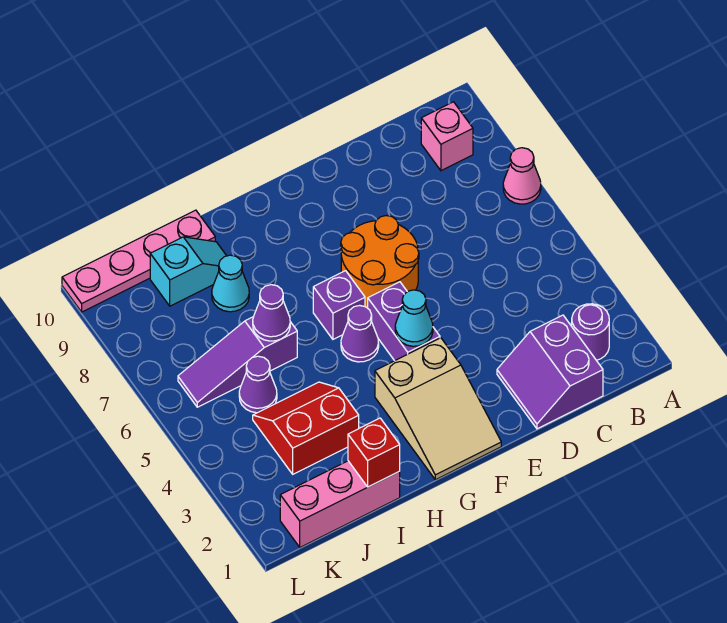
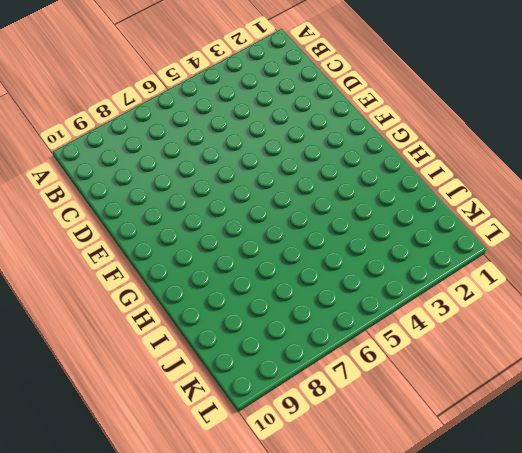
none -> pink 1x1 cone [503,148,541,204]
none -> purple 1x1 round brick [572,304,609,360]
none -> pink 1x1 brick [421,102,473,171]

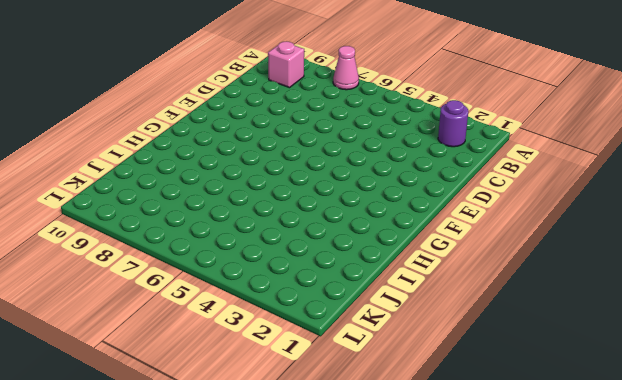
none -> purple 2x2 slope [497,315,603,429]
none -> orange 2x2 round brick [341,216,419,308]
none -> tan 2x3 slope [375,338,501,480]

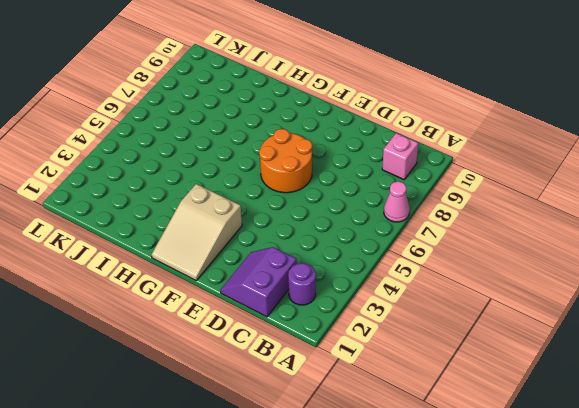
none -> purple 1x2 brick [368,282,440,361]
none -> purple 1x1 cone [341,305,379,362]
none -> purple 1x1 brick [313,271,365,339]

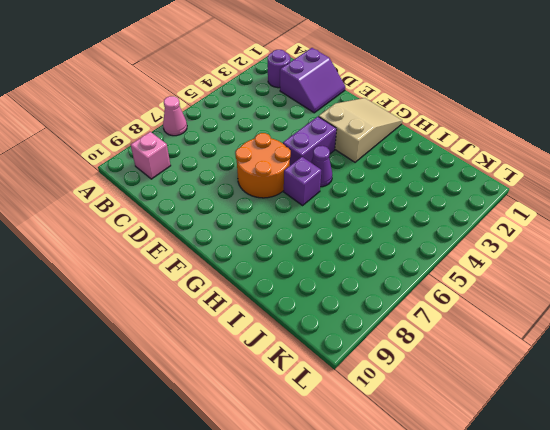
none -> pink 1x3 brick [280,461,400,547]
none -> red 2x2 slope [253,382,359,474]
none -> purple 1x3 slope [178,317,297,407]

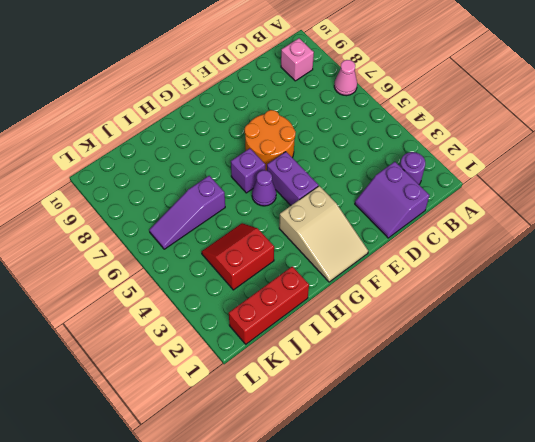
red 1x3 brick [229,266,309,344] -> pink 1x3 brick [280,461,400,547]
none -> cyan 1x1 cone [212,255,249,312]
none -> cyan 1x2 slope [150,237,226,306]
none -> pink 1x4 plate [62,210,215,312]

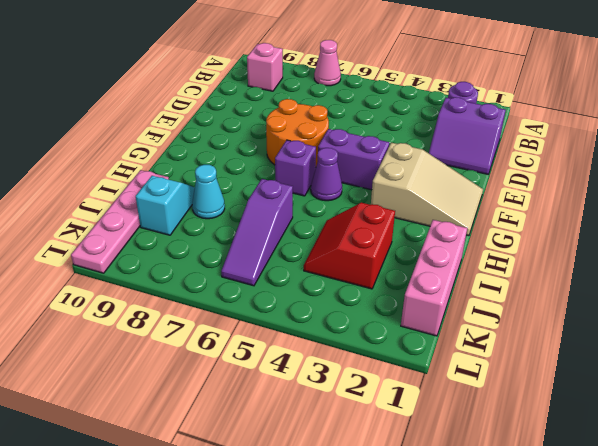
none -> purple 1x1 cone [239,356,277,413]
none -> cyan 1x1 cone [395,290,433,346]
none -> red 1x1 brick [348,418,400,487]

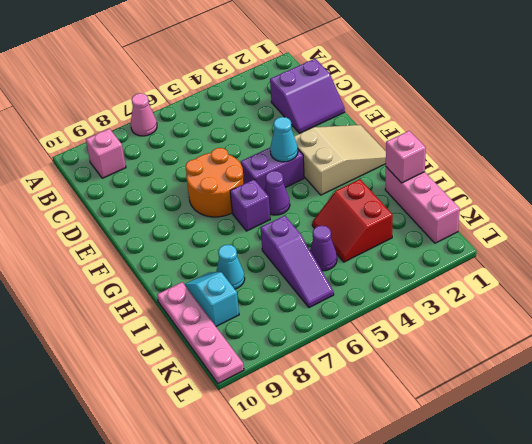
pink 1x1 brick [386,131,426,183] -> red 1x1 brick [348,418,400,487]
none -> purple 1x1 round brick [572,304,609,360]
none -> purple 1x1 cone [253,285,290,341]

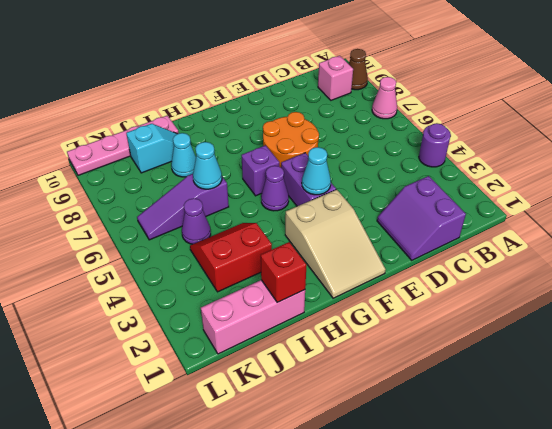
purple 1x1 round brick [419,123,451,167] -> purple 1x1 round brick moved to [572,304,609,360]
brown 1x1 cone [349,49,368,90] -> none
cyan 1x1 cone [193,142,222,189] -> purple 1x1 cone [253,285,290,341]

